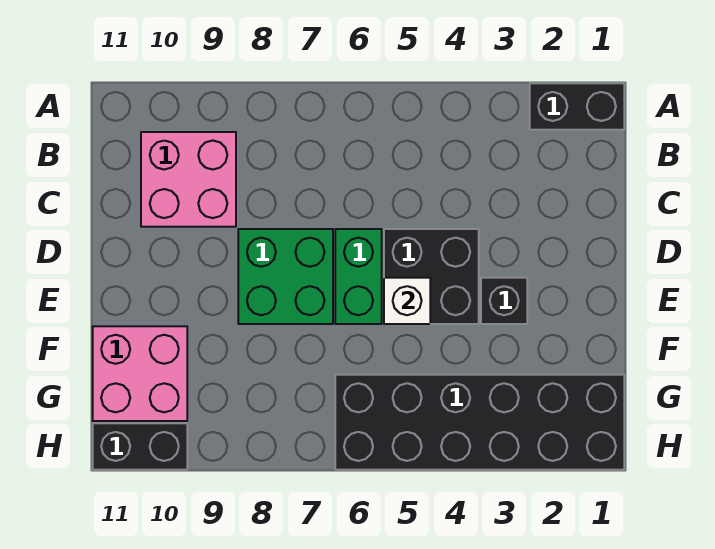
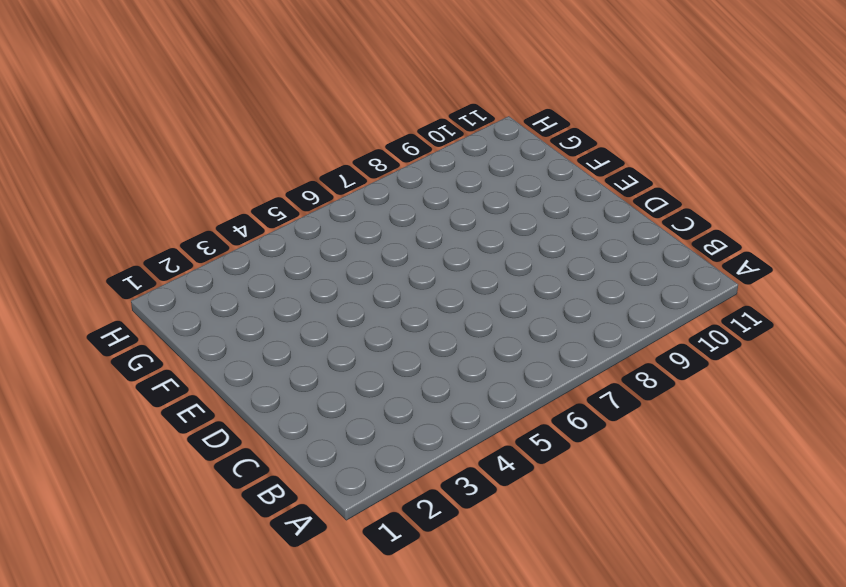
none -> black 1x2 brick [530,83,624,130]
none -> pink 2x2 brick [141,132,236,227]

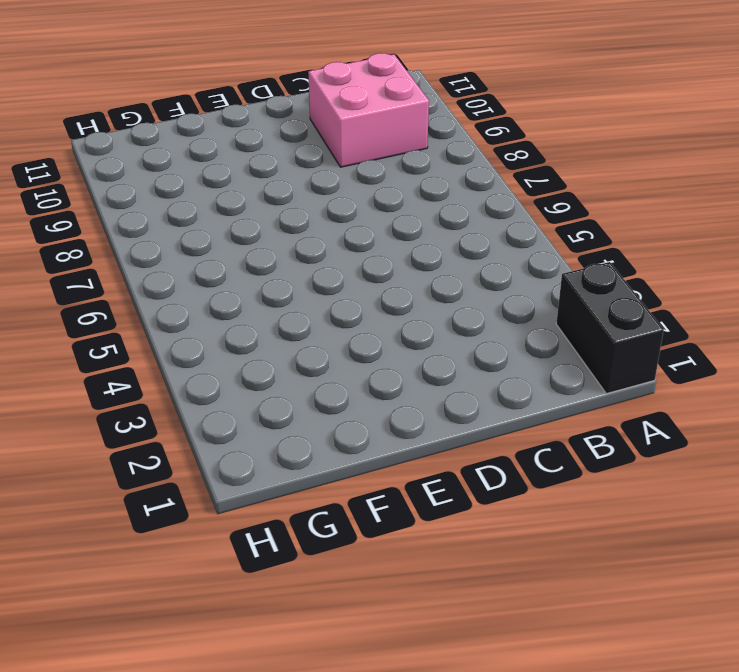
none -> black 2x2 brick [384,229,479,324]
none -> green 1x2 brick [335,229,382,324]

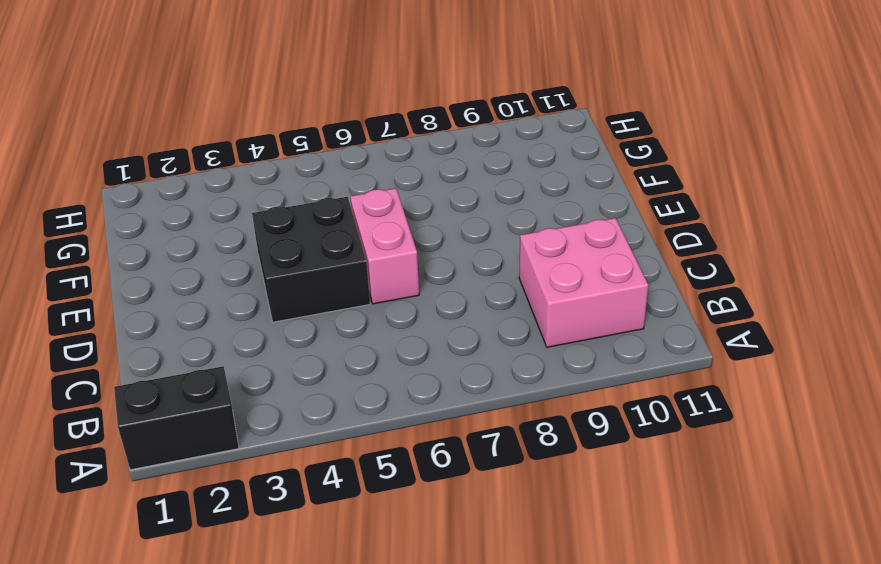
pink 1x2 brick [350,188,419,304] -> green 1x2 brick [335,229,382,324]
none -> green 2x2 brick [238,229,333,324]
none -> black 1x1 brick [481,278,527,324]

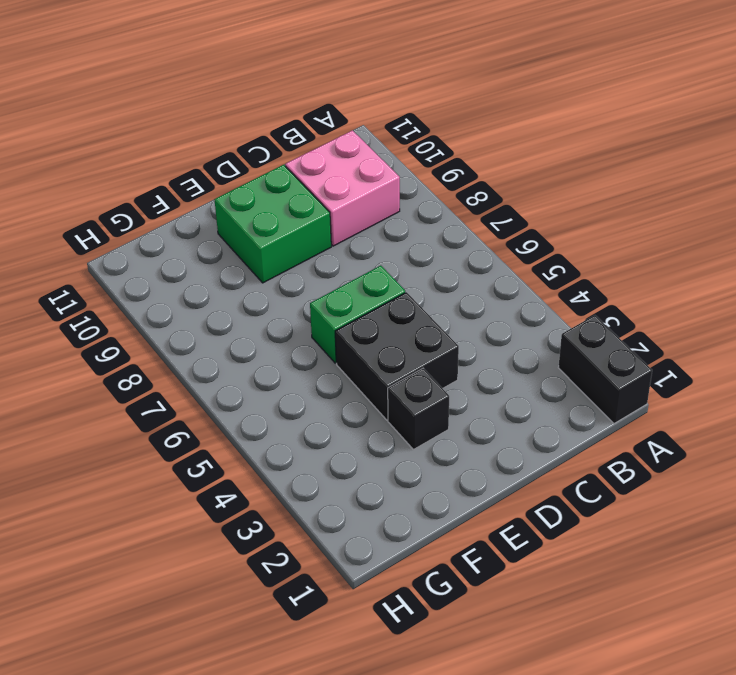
green 2x2 brick [214,165,331,283] -> green 2x2 brick moved to [238,229,333,324]
none -> pink 2x2 brick [93,326,187,421]
none -> black 2x6 brick [335,375,624,470]

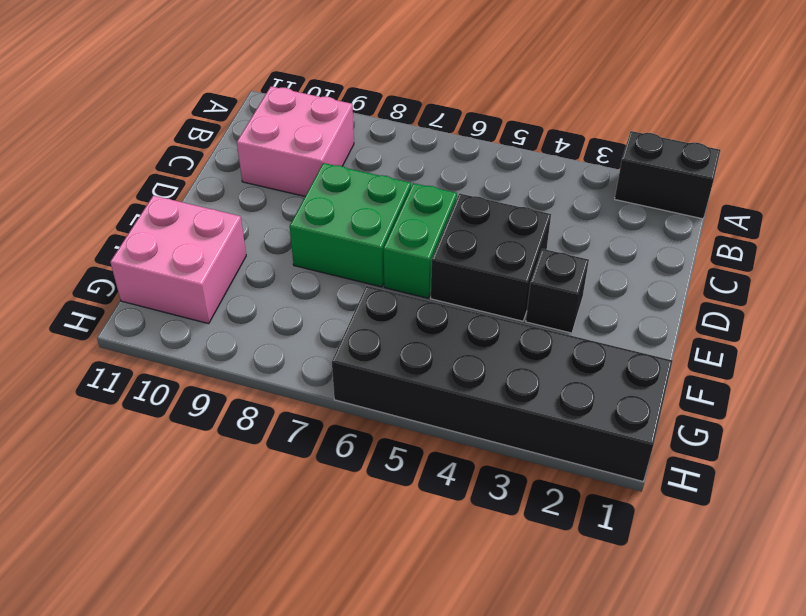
none -> black 1x2 brick [93,423,187,470]
none -> white 1x1 brick [384,278,430,324]

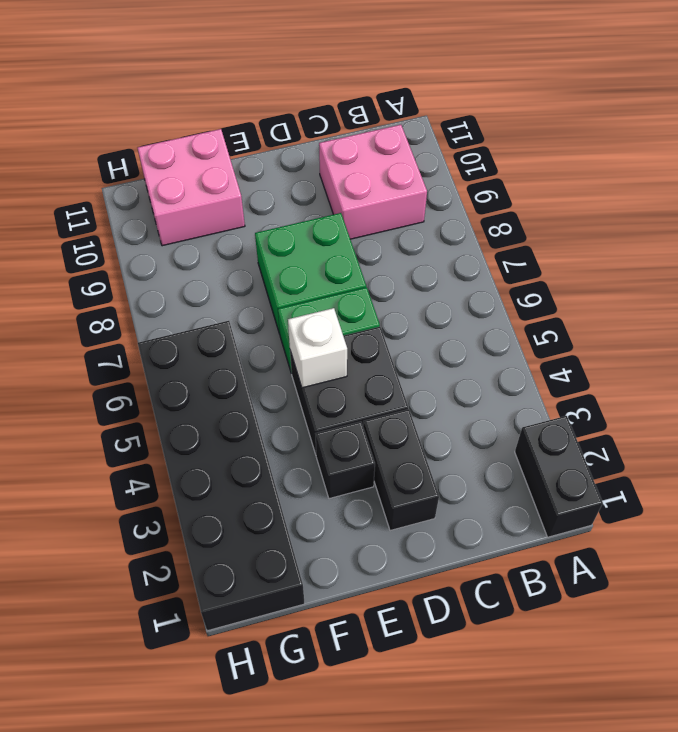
black 1x2 brick [363,409,439,531] -> black 1x2 brick moved to [93,423,187,470]

